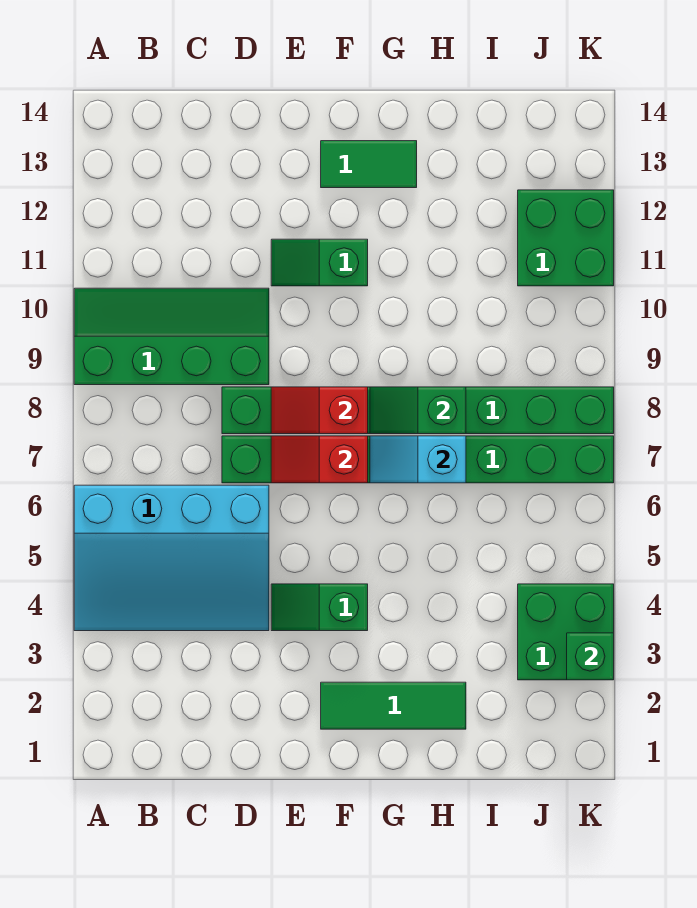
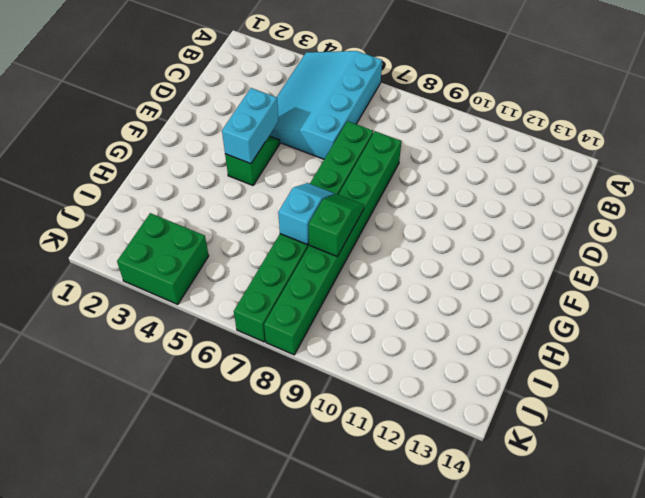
cyan 1x2 brick [222,88,278,164] -> none
none -> green 2x4 slope [74,288,269,385]
none -> green 1x2 slope [271,239,368,286]
none -> green 1x3 tile [321,682,466,729]

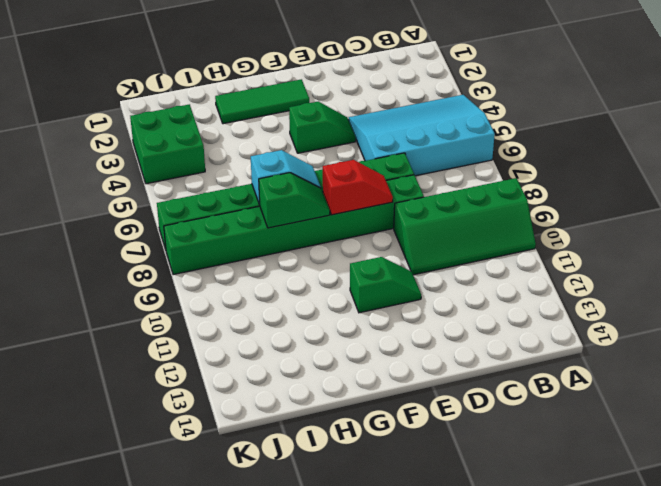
none -> green 1x2 tile [321,141,417,188]
none -> green 2x2 brick [518,190,614,286]
none -> red 1x2 slope [271,436,368,483]

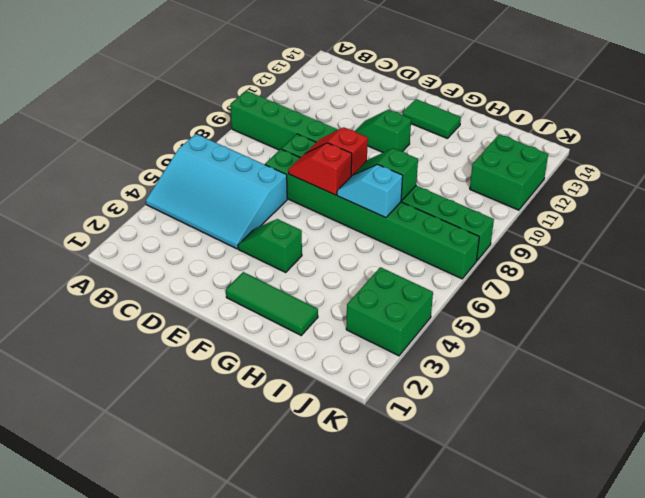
none -> green 1x1 brick [567,633,614,680]

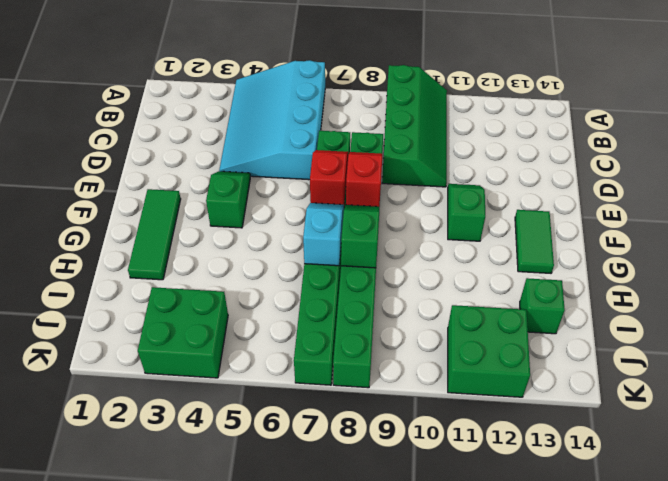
green 1x1 brick [520,278,565,334] -> green 1x1 brick moved to [567,633,614,680]

